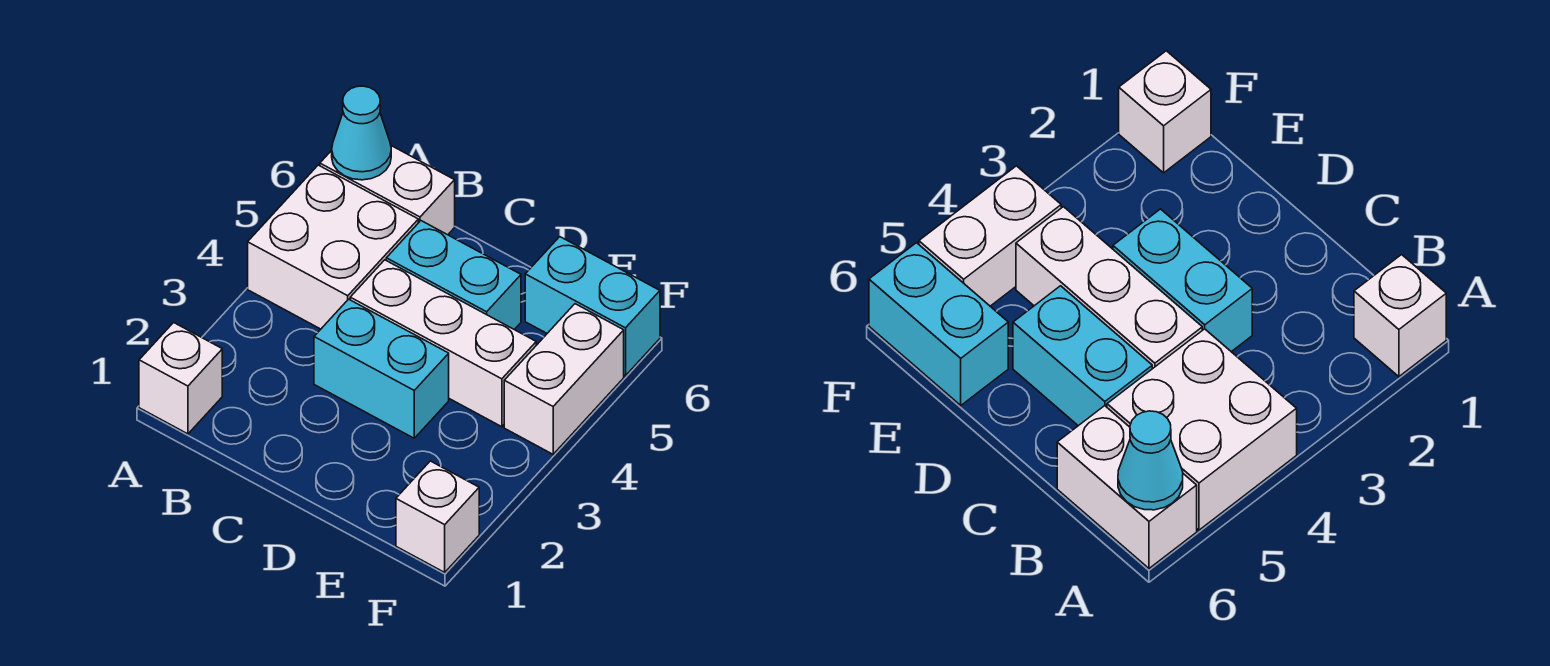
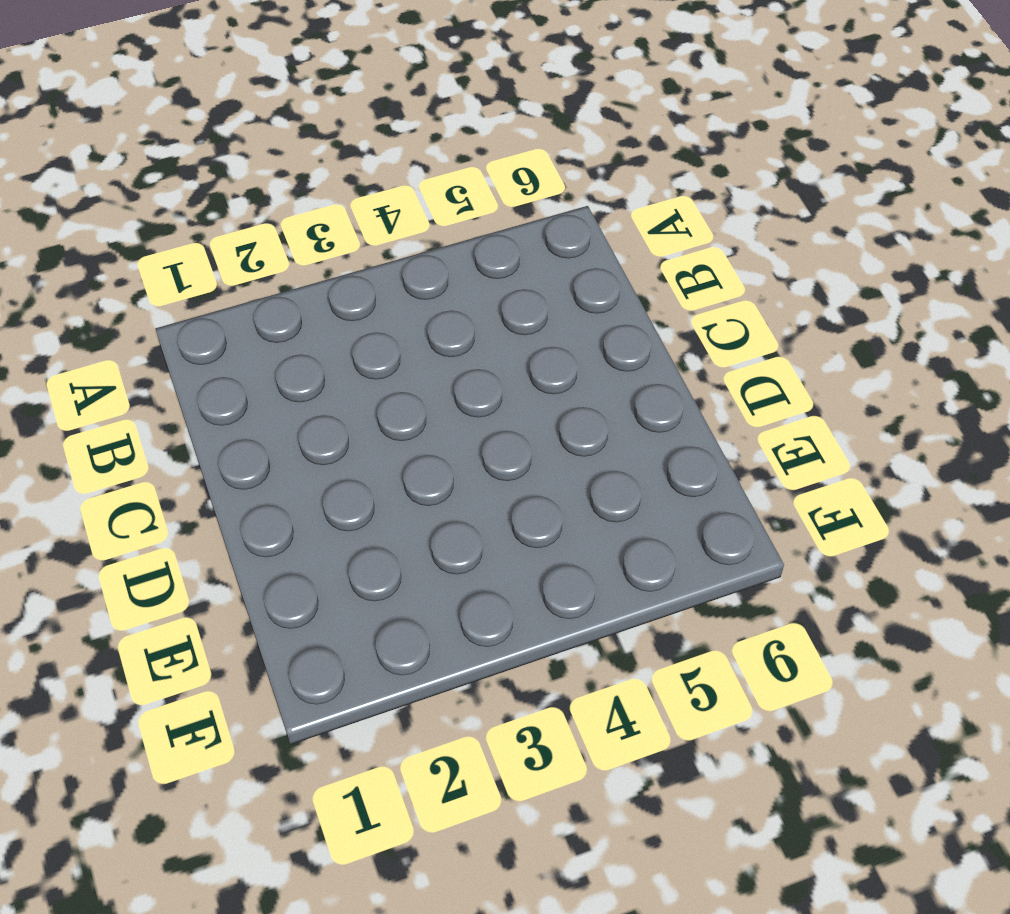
none -> white 1x1 brick [139,323,222,434]
none -> white 2x2 brick [248,165,418,329]

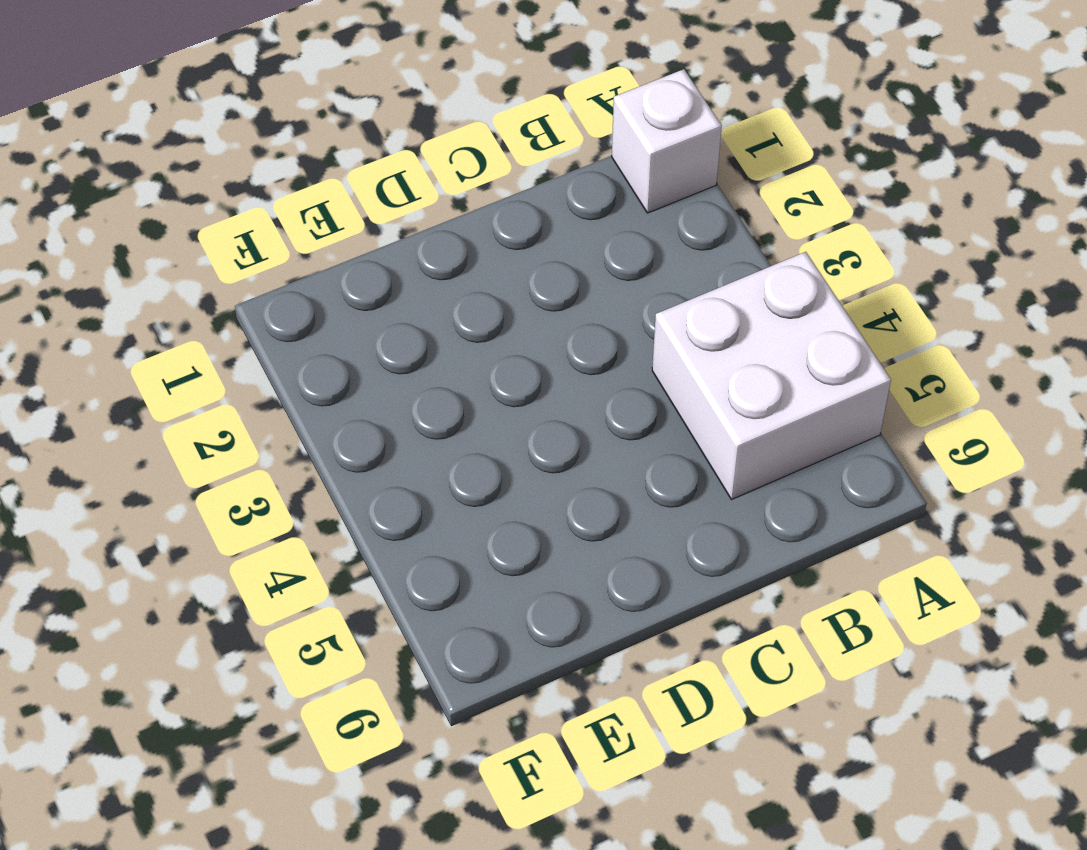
none -> white 1x2 brick [320,146,455,235]
none -> cyan 1x2 brick [314,299,449,438]

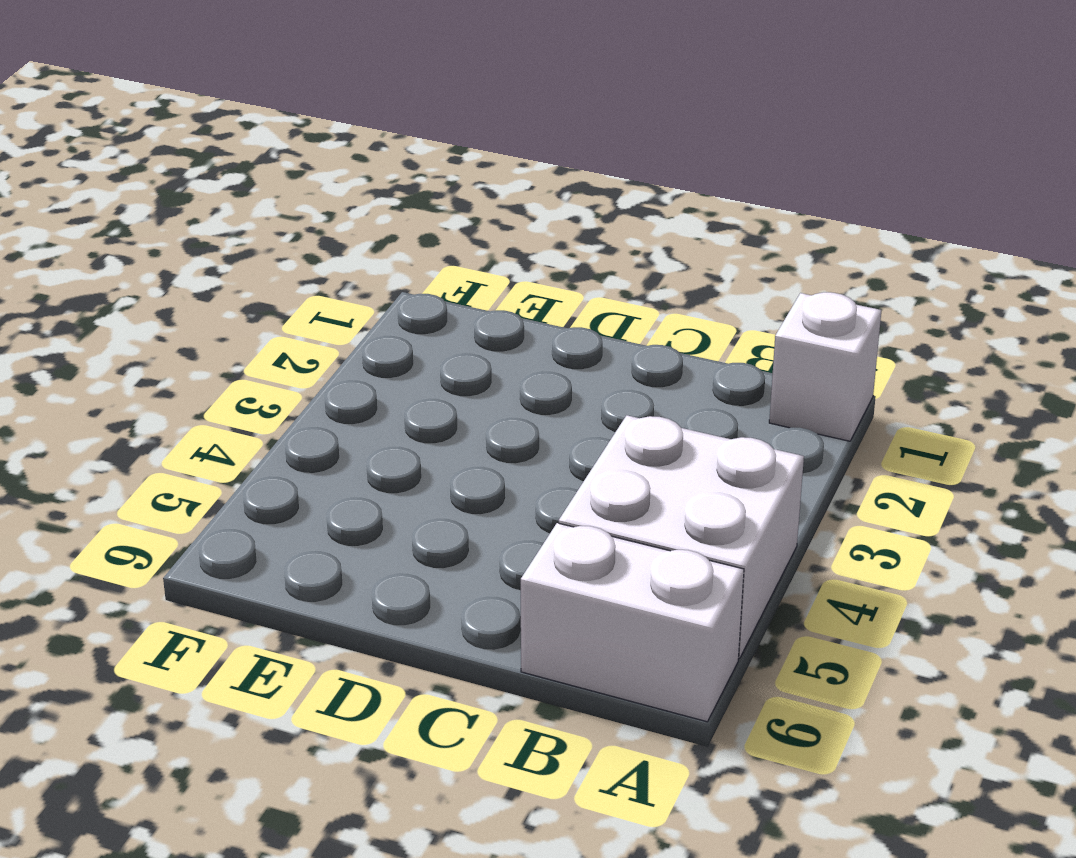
none -> cyan 1x2 brick [314,299,449,438]
none -> white 1x3 brick [350,260,536,427]

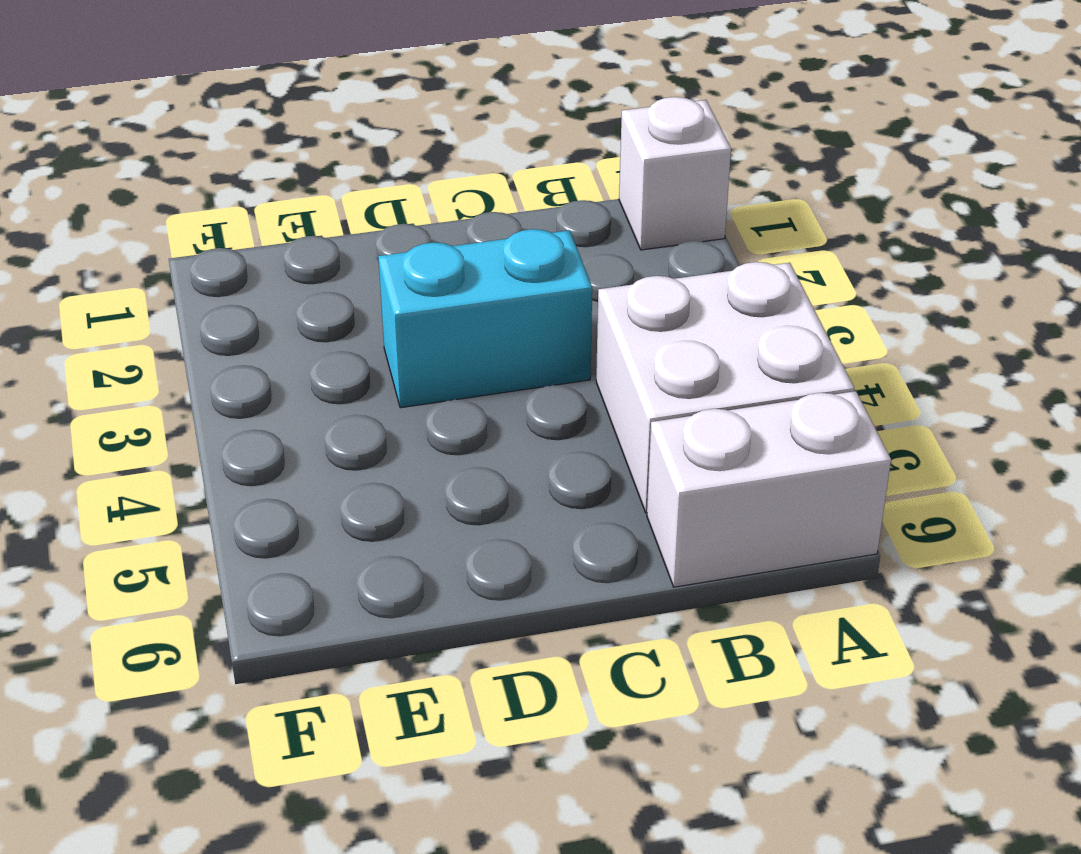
none -> white 1x3 brick [350,260,536,427]
none -> cyan 1x2 brick [386,221,521,330]

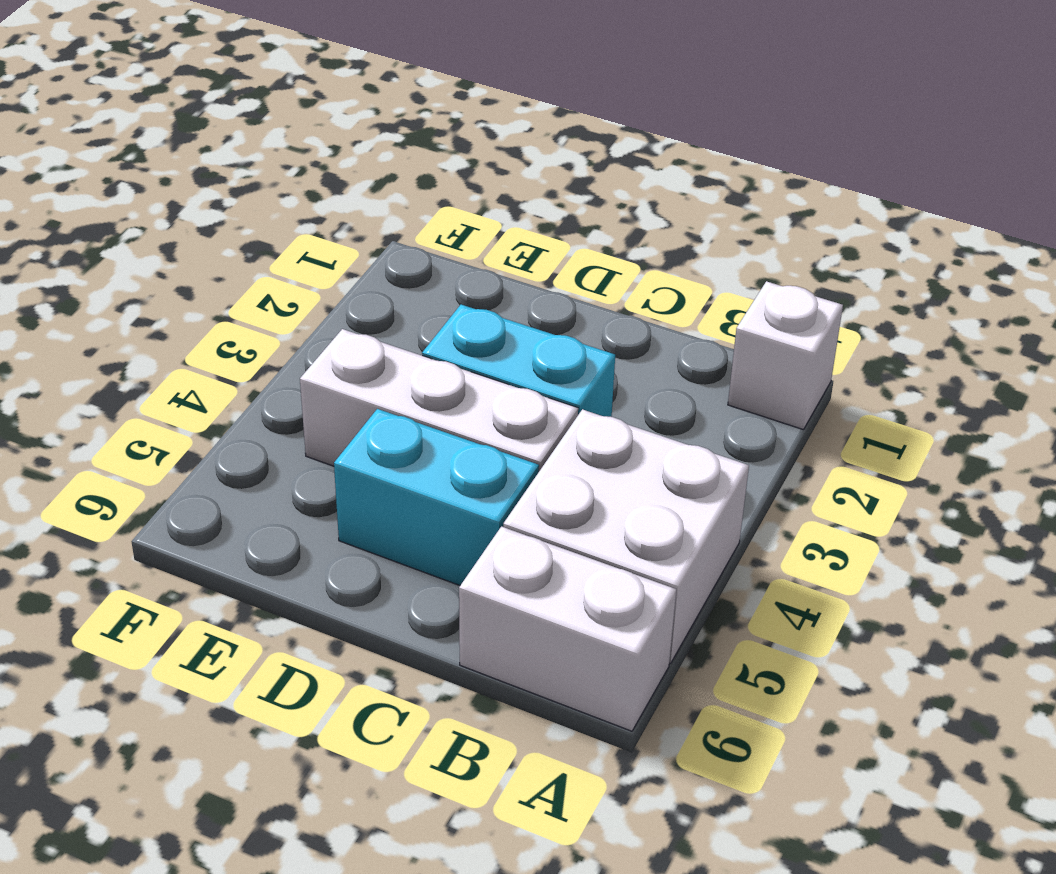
none -> cyan 1x2 brick [525,237,660,376]
none -> white 1x1 brick [396,461,479,572]

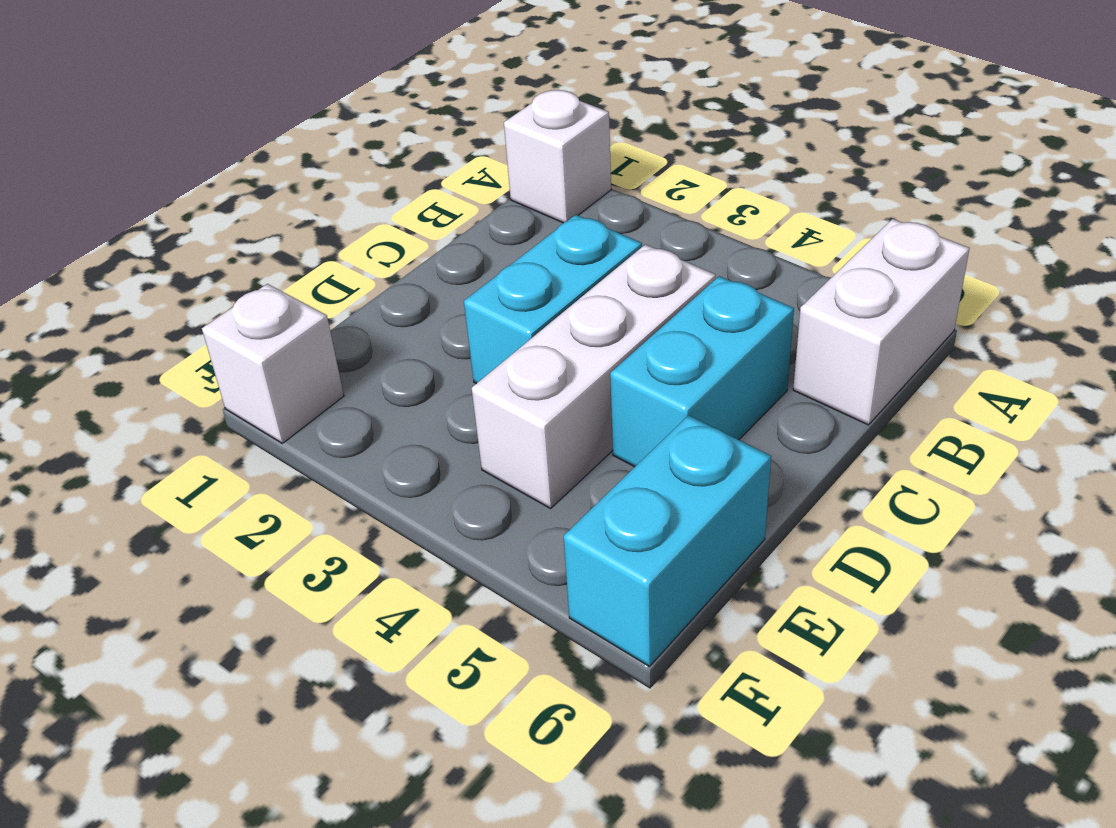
none -> white 2x2 brick [248,165,418,329]
none -> white 1x2 brick [504,304,624,454]

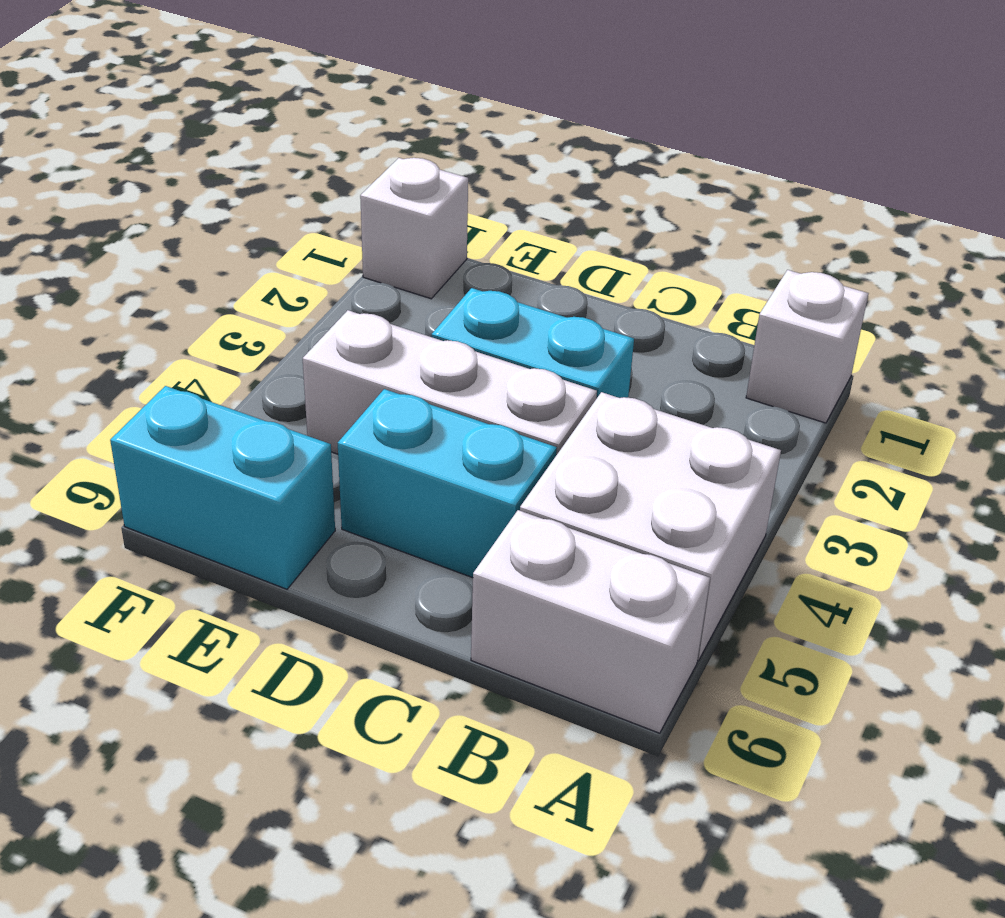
none -> white 1x2 brick [504,304,624,454]
none -> cyan 1x1 cone [332,86,391,180]

